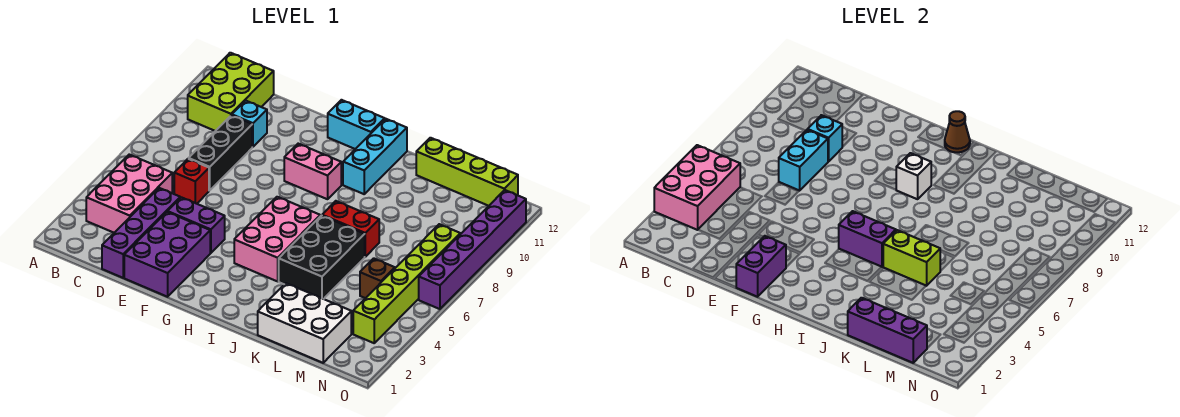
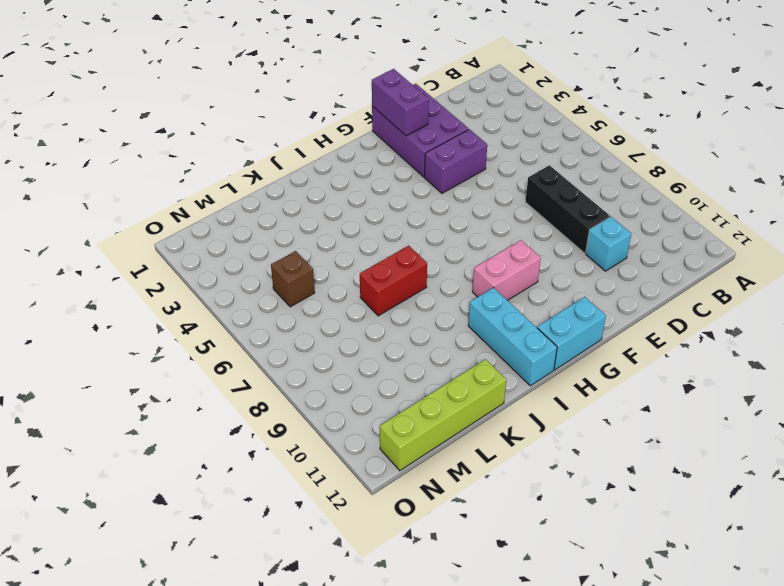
none -> pink 2x3 brick [86,155,172,233]
none -> lime 2x3 brick [188,53,274,131]
none -> purple 1x4 brick [102,188,180,278]

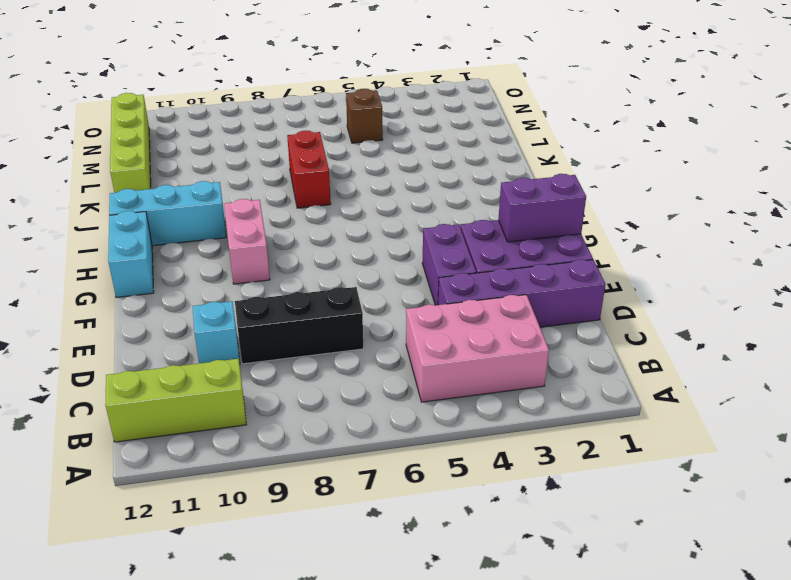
lime 1x3 brick [105,359,246,442] -> lime 2x3 brick [188,53,274,131]
none -> red 1x1 brick [174,159,209,204]
none -> pink 2x3 brick [234,197,320,281]
none -> black 2x3 brick [279,216,365,299]

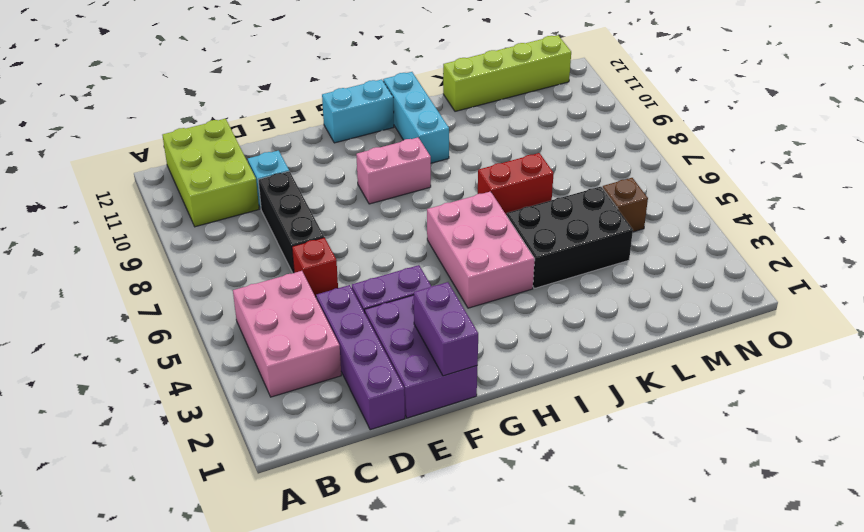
black 2x3 brick [507,187,633,288] -> black 2x3 brick turned to [279,216,365,299]
none -> white 2x3 brick [258,283,351,363]
none -> lime 1x6 brick [353,224,460,343]
none -> purple 1x6 brick [419,190,526,309]

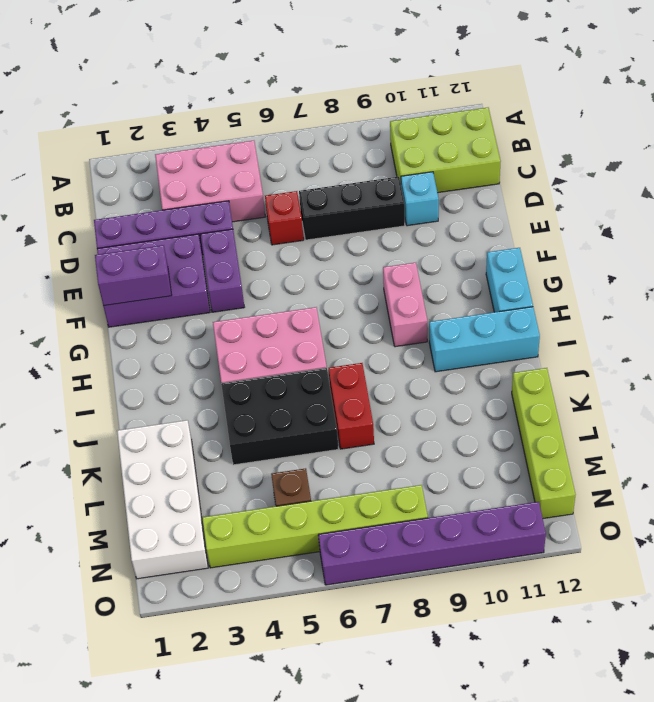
white 2x4 brick [117,420,208,579] -> white 2x3 brick [258,283,351,363]
none -> pink 2x3 brick [654,145,740,230]
none -> cyan 1x2 brick [779,130,828,191]
none -> cyan 1x1 brick [808,115,843,162]

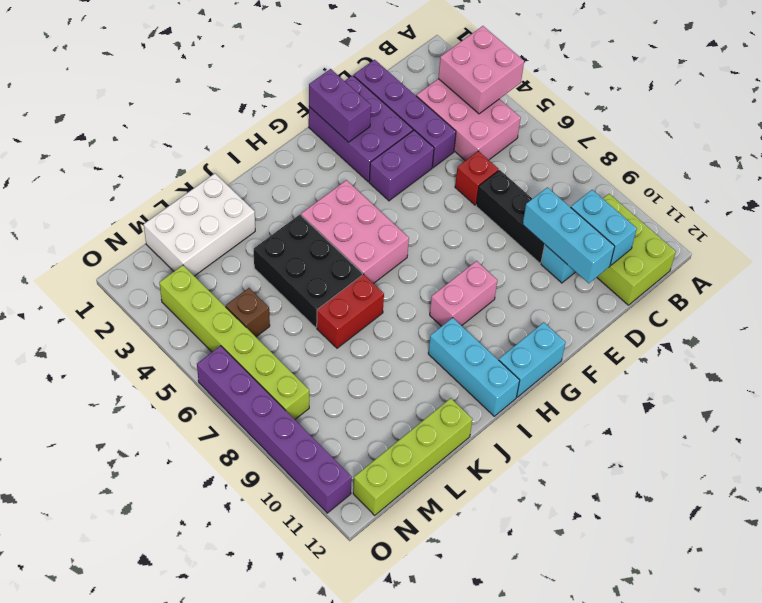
pink 2x2 brick [438,26,524,114] -> pink 2x3 brick [654,145,740,230]
cyan 1x2 brick [571,190,637,265] -> cyan 1x2 brick moved to [779,130,828,191]
cyan 1x3 brick [523,187,615,283] -> cyan 1x1 brick [808,115,843,162]
none -> purple 1x2 brick [839,211,896,267]
none -> white 1x1 brick [896,153,931,199]
none -> brown 1x1 cone [945,111,970,153]

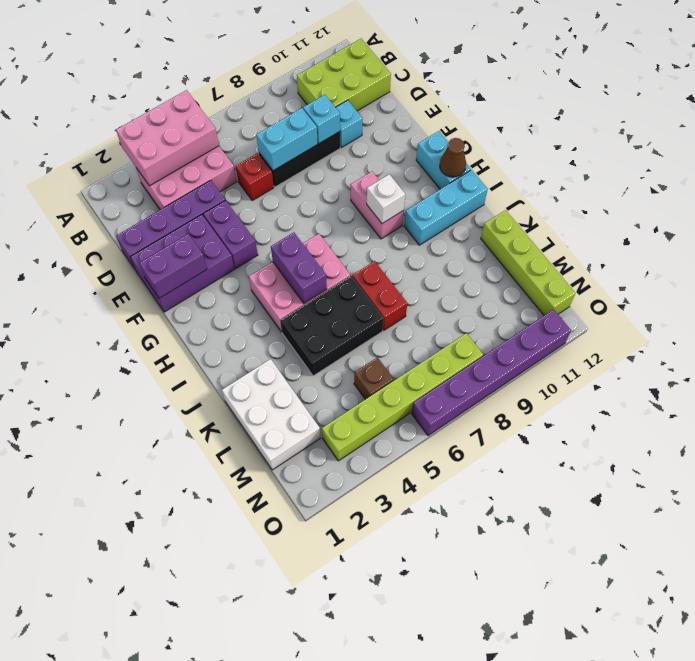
none -> lime 1x2 brick [883,230,940,286]
none -> purple 1x3 brick [848,298,927,363]

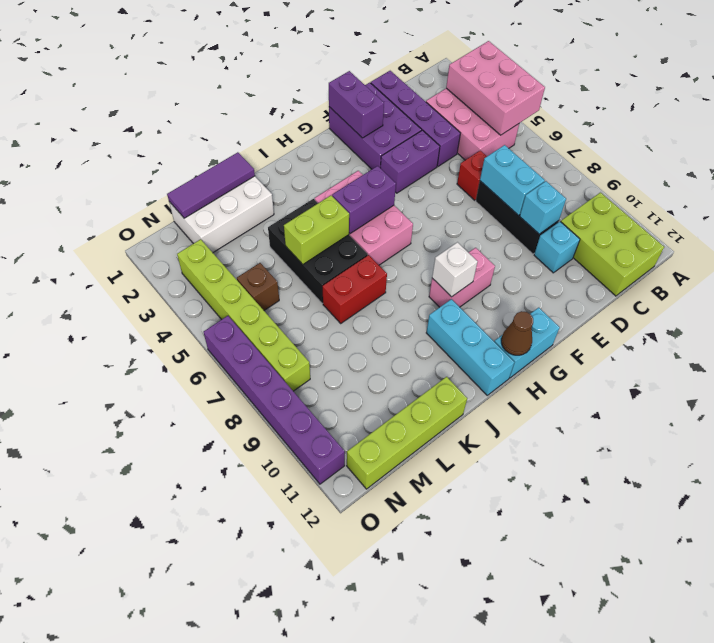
purple 1x3 tile [167,152,255,218] -> purple 1x3 brick [848,298,927,363]

